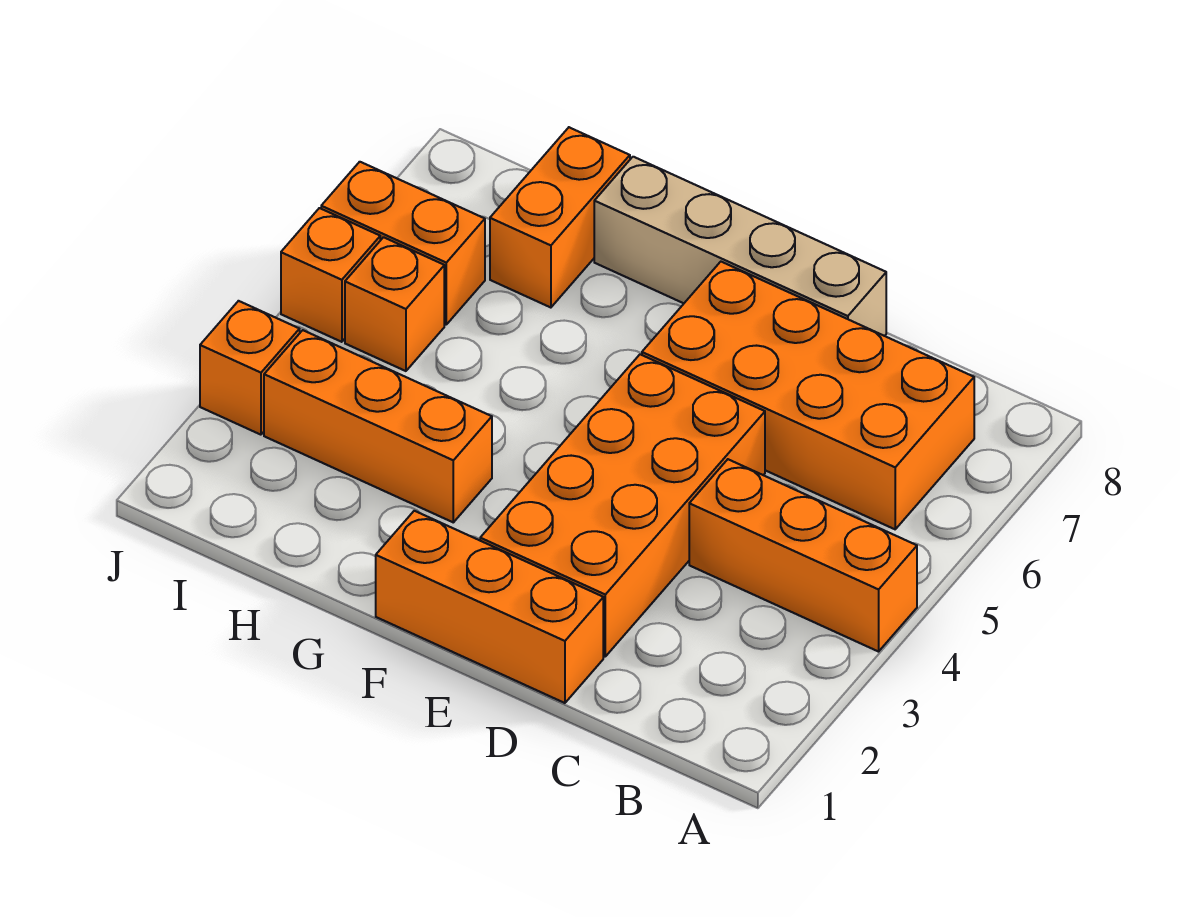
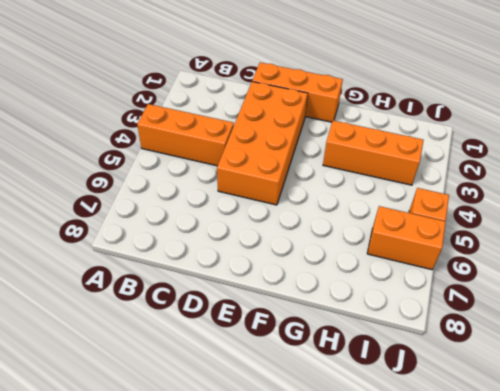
none -> orange 2x4 brick [642,262,974,529]
none -> tan 1x4 brick [594,157,886,336]

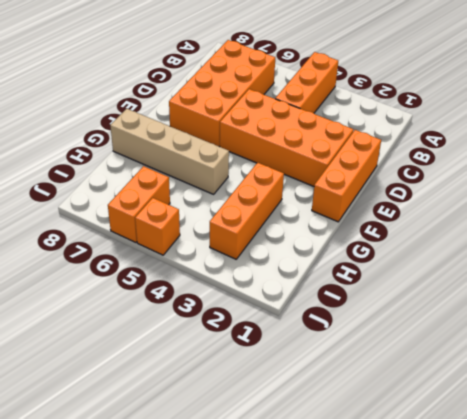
tan 1x4 brick [110,109,229,194] -> tan 1x4 brick turned to [594,157,886,336]
none -> orange 1x2 brick [490,127,630,308]
none -> orange 1x1 brick [345,237,444,371]

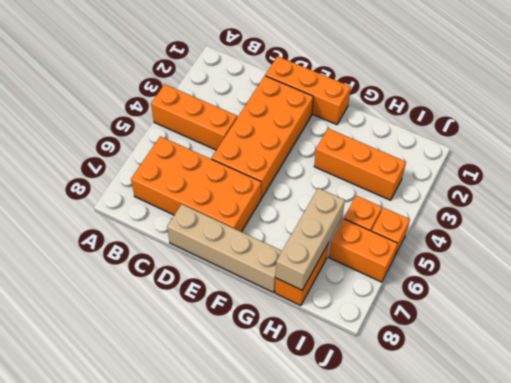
tan 1x3 brick [276,188,345,290] -> none
none -> orange 1x1 brick [200,301,300,435]

